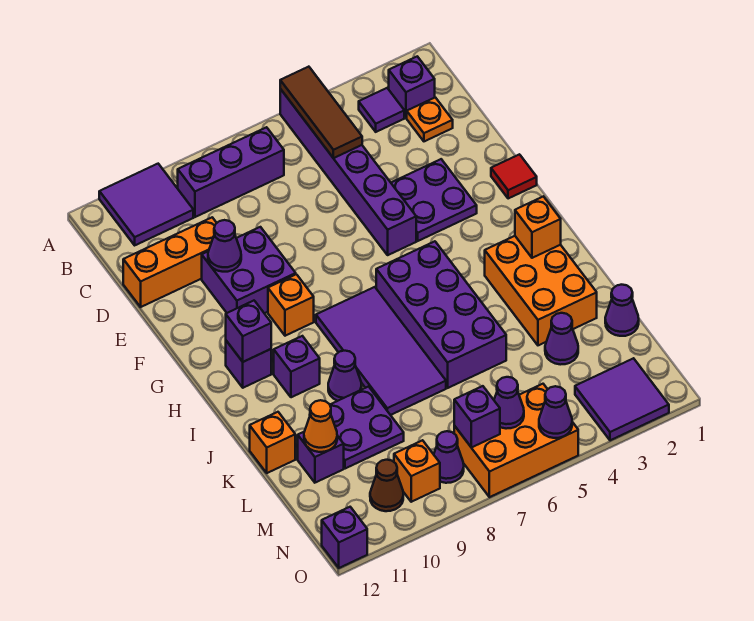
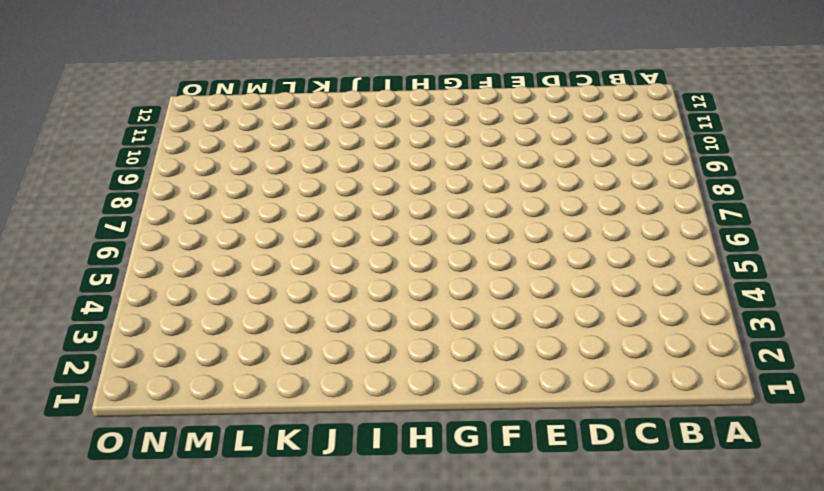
none -> purple 1x6 brick [280,89,416,255]
none -> purple 2x2 tile [99,164,193,245]
none -> purple 1x1 brick [389,56,435,118]
none -> purple 1x1 tile [359,88,404,132]

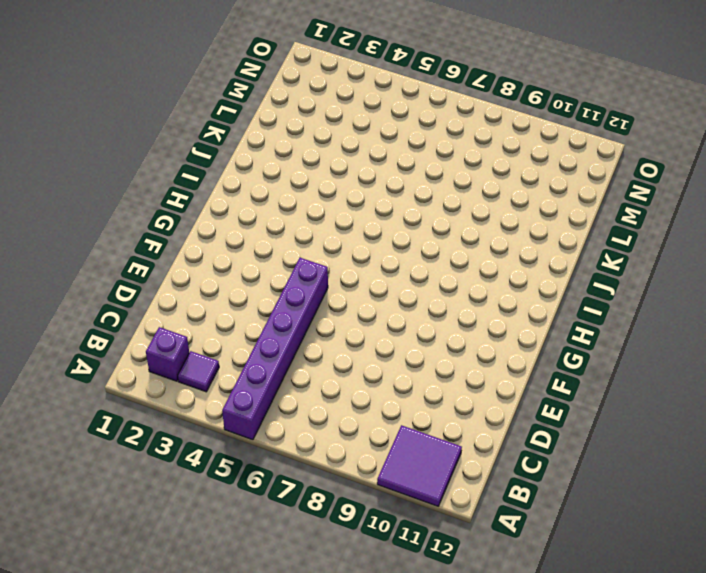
none -> purple 1x3 brick [178,127,284,217]
none -> orange 1x1 plate [407,97,453,141]
none -> orange 1x3 brick [123,217,216,307]
none -> purple 2x2 plate [391,159,477,241]

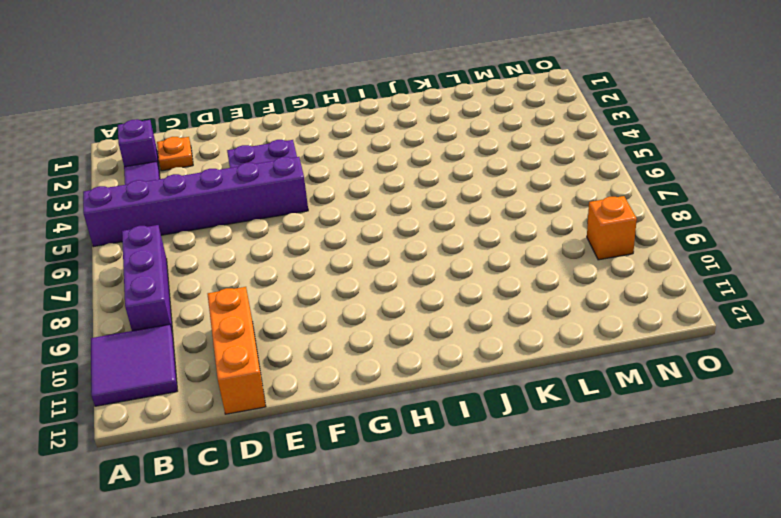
none -> purple 2x2 brick [202,227,296,313]
none -> red 1x1 tile [491,154,537,199]
none -> orange 1x1 brick [268,274,314,336]
none -> purple 2x4 brick [376,241,506,388]

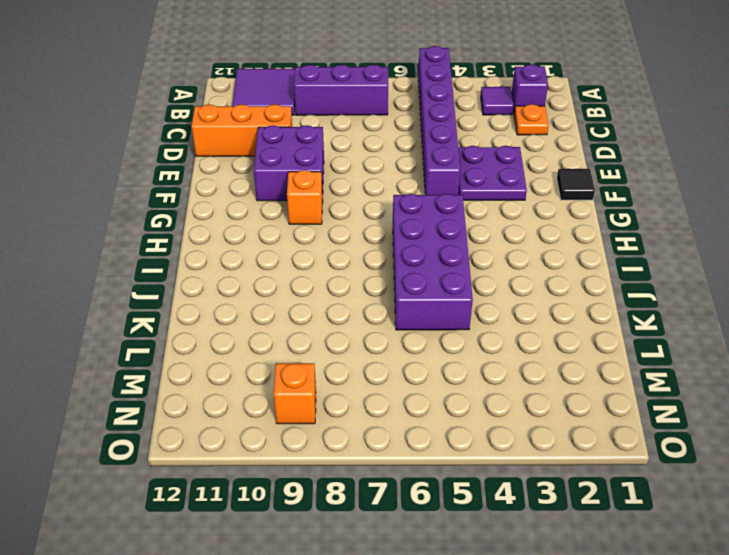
black 1x1 tile [557,169,595,200] -> red 1x1 tile [491,154,537,199]
none -> purple 2x4 tile [316,287,446,415]
none -> purple 1x1 brick [226,341,271,388]
none -> orange 2x3 brick [485,236,597,345]
none -> purple 1x1 brick [274,336,320,397]

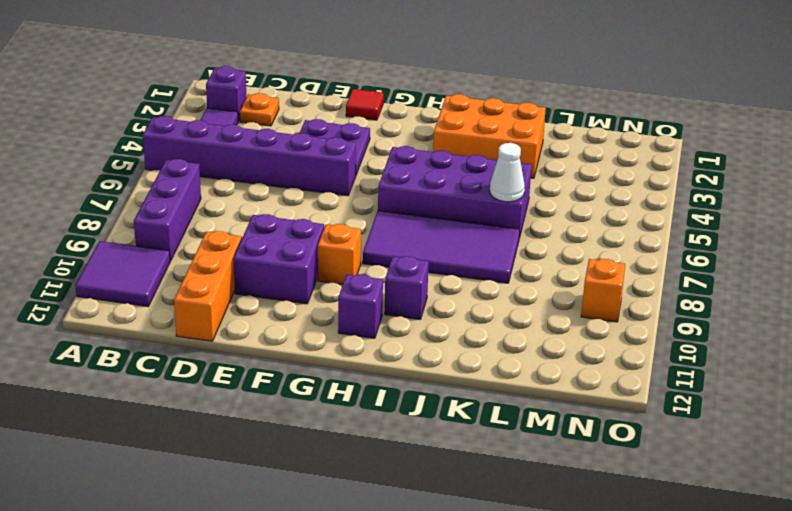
white 1x1 cone [490,143,525,202] -> none
none -> purple 1x1 cone [328,351,362,401]
none -> purple 2x2 plate [330,387,404,469]
none -> orange 1x1 brick [250,412,295,473]
none -> purple 1x1 cone [605,285,639,336]

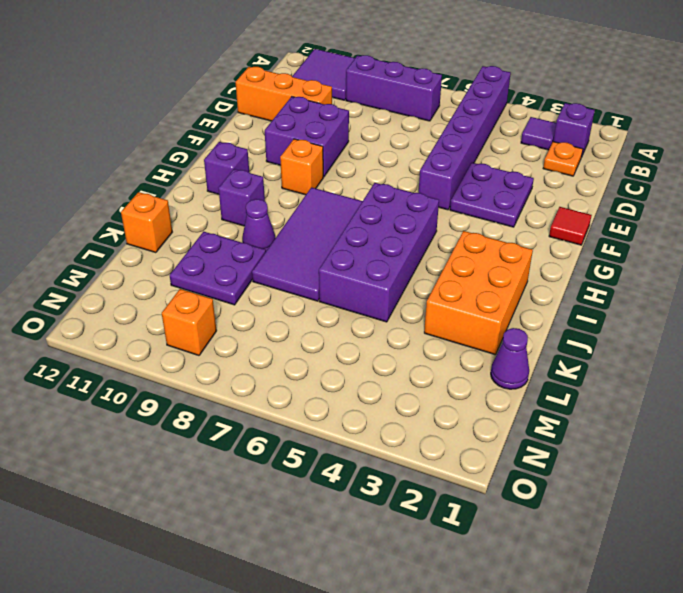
none -> purple 1x1 cone [545,313,578,365]
none -> purple 1x1 brick [298,432,344,483]
none -> purple 2x2 tile [575,358,669,440]
none -> orange 2x3 brick [454,384,578,497]

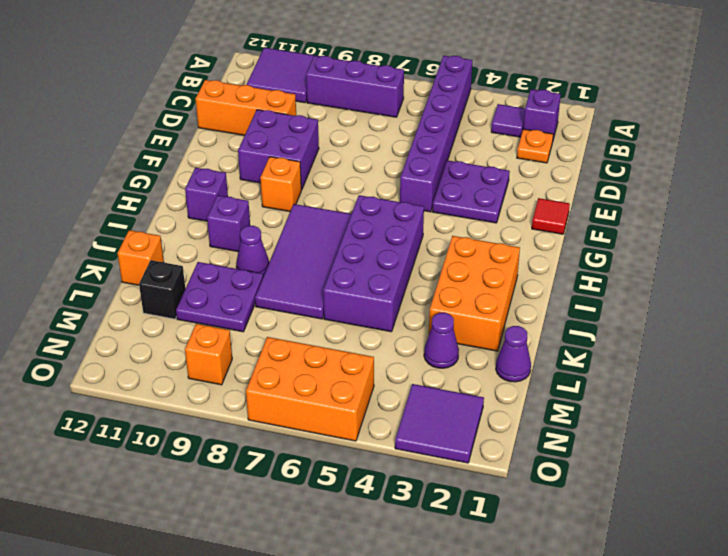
black 1x1 brick [139,260,185,319] -> purple 1x1 brick [298,432,344,483]
none -> purple 1x1 cone [434,431,464,483]
none -> brown 1x1 cone [370,460,403,511]
none -> purple 1x1 brick [322,507,367,568]
none -> brown 1x3 tile [280,67,362,158]

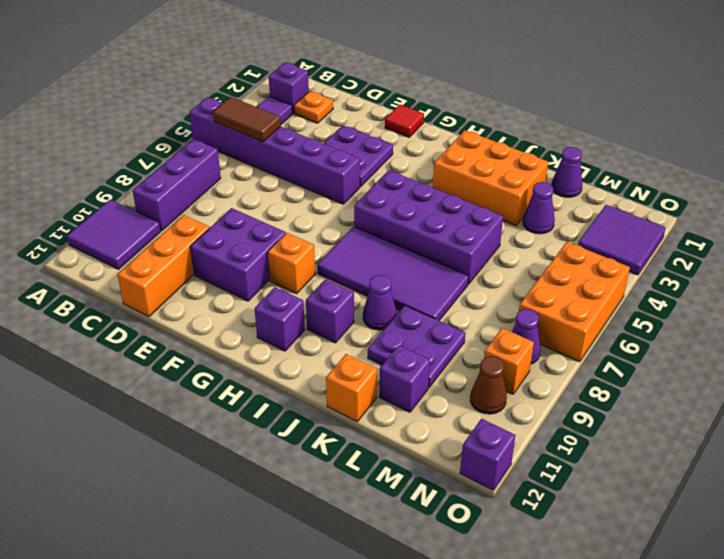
brown 1x2 tile [213,97,281,142] -> brown 1x3 tile [280,67,362,158]
none -> purple 1x1 cone [208,220,241,272]
none -> purple 1x1 brick [226,301,271,362]
none -> orange 1x1 brick [515,196,561,258]
none -> orange 1x1 cone [304,400,337,452]

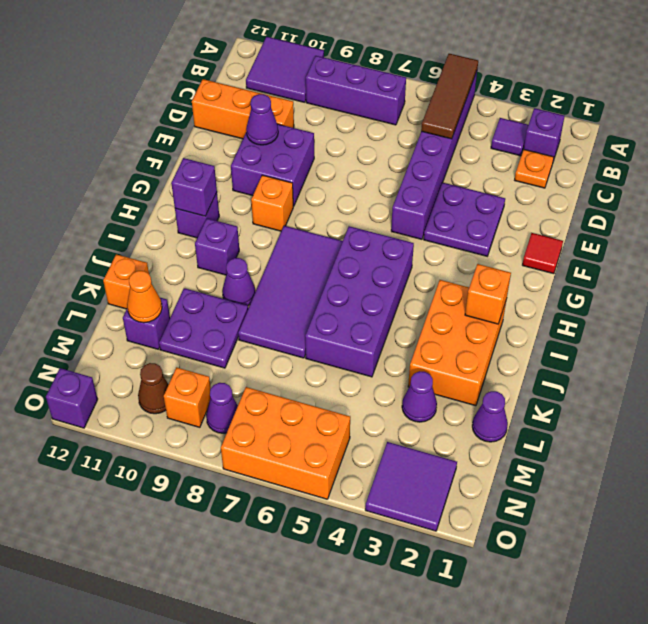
none -> purple 1x1 cone [494,377,524,429]
none -> purple 1x1 brick [454,386,500,447]
none -> purple 1x1 cone [539,386,572,438]

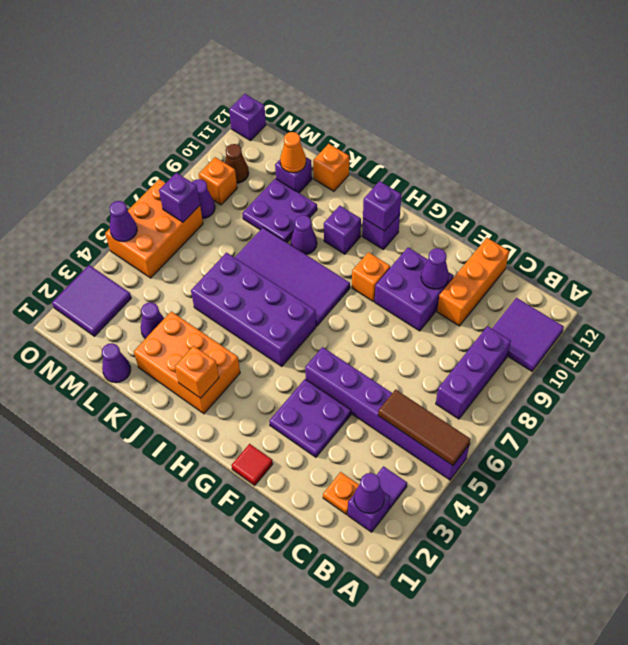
purple 1x1 cone [354,473,384,513] -> purple 1x1 cone moved to [494,377,524,429]

